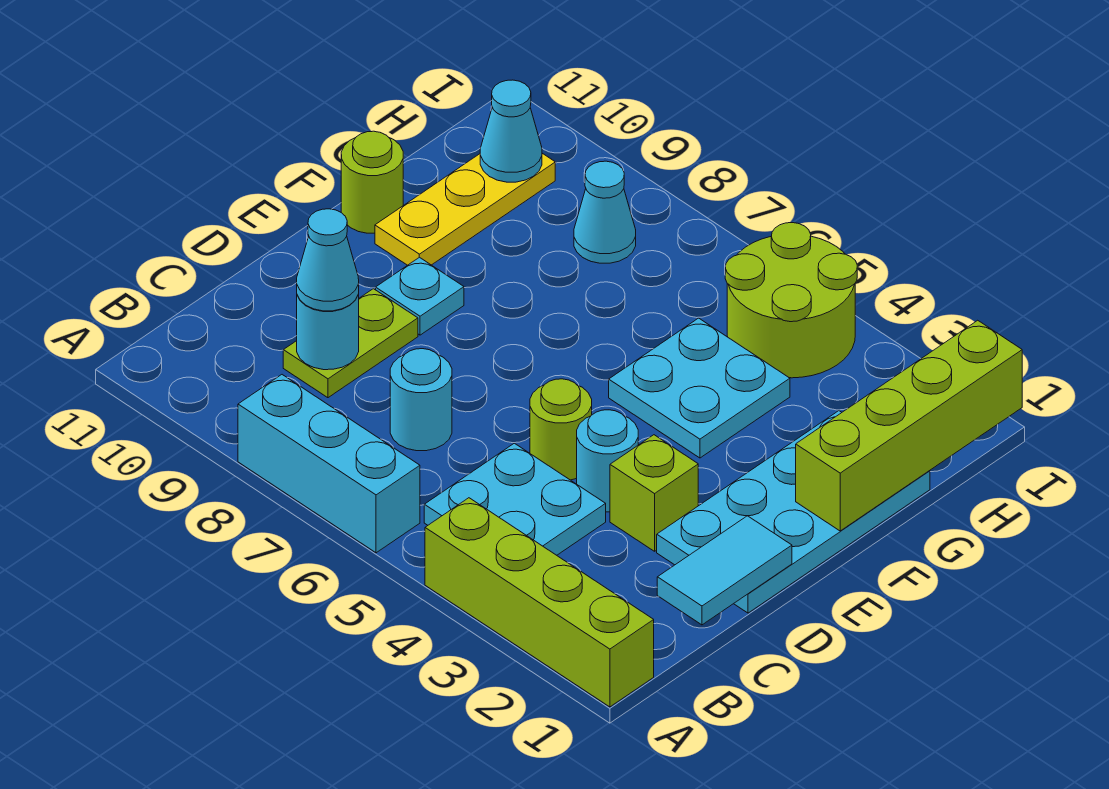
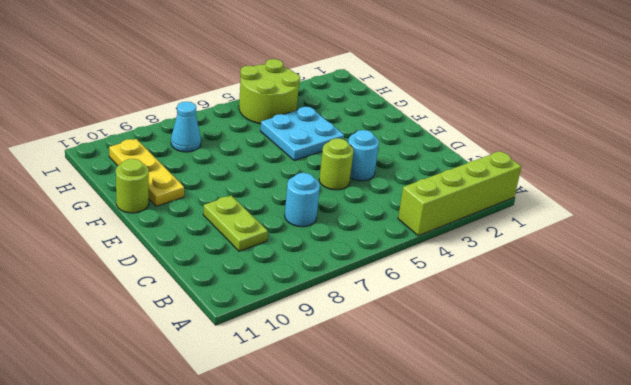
none -> cyan 1x3 brick [238,375,420,553]
none -> cyan 2x2 plate [424,443,606,555]
none -> cyan 2x4 plate [657,411,930,613]

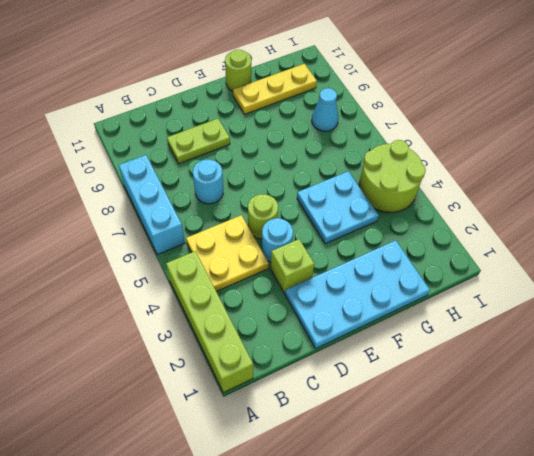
yellow 2x2 plate [186,215,269,291] -> cyan 2x2 plate [424,443,606,555]
none -> cyan 1x1 plate [376,257,464,335]
none -> cyan 1x2 tile [657,516,792,625]
none -> cyan 1x1 round brick [297,294,359,370]

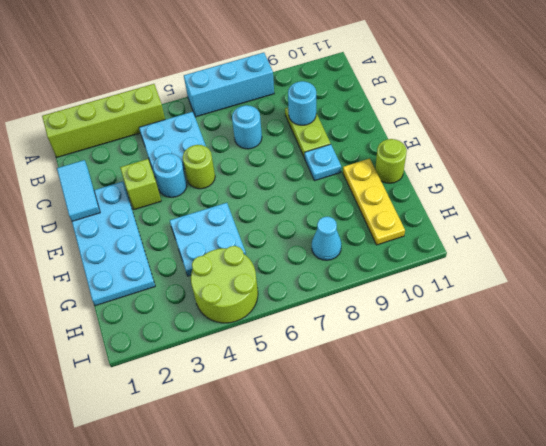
none -> lime 1x4 brick [796,320,1022,531]
none -> cyan 1x1 cone [480,80,542,182]
none -> cyan 1x1 cone [297,209,359,311]

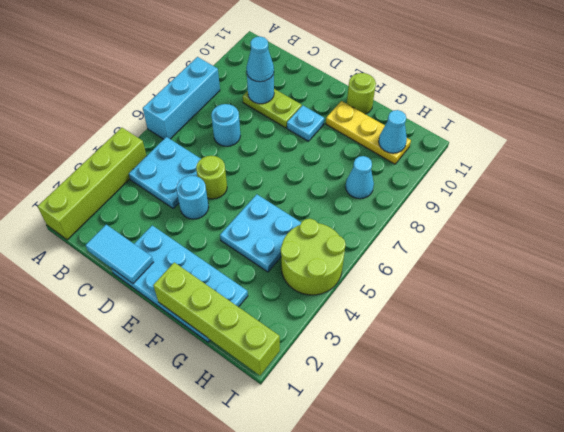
none -> lime 1x1 brick [610,435,698,551]

